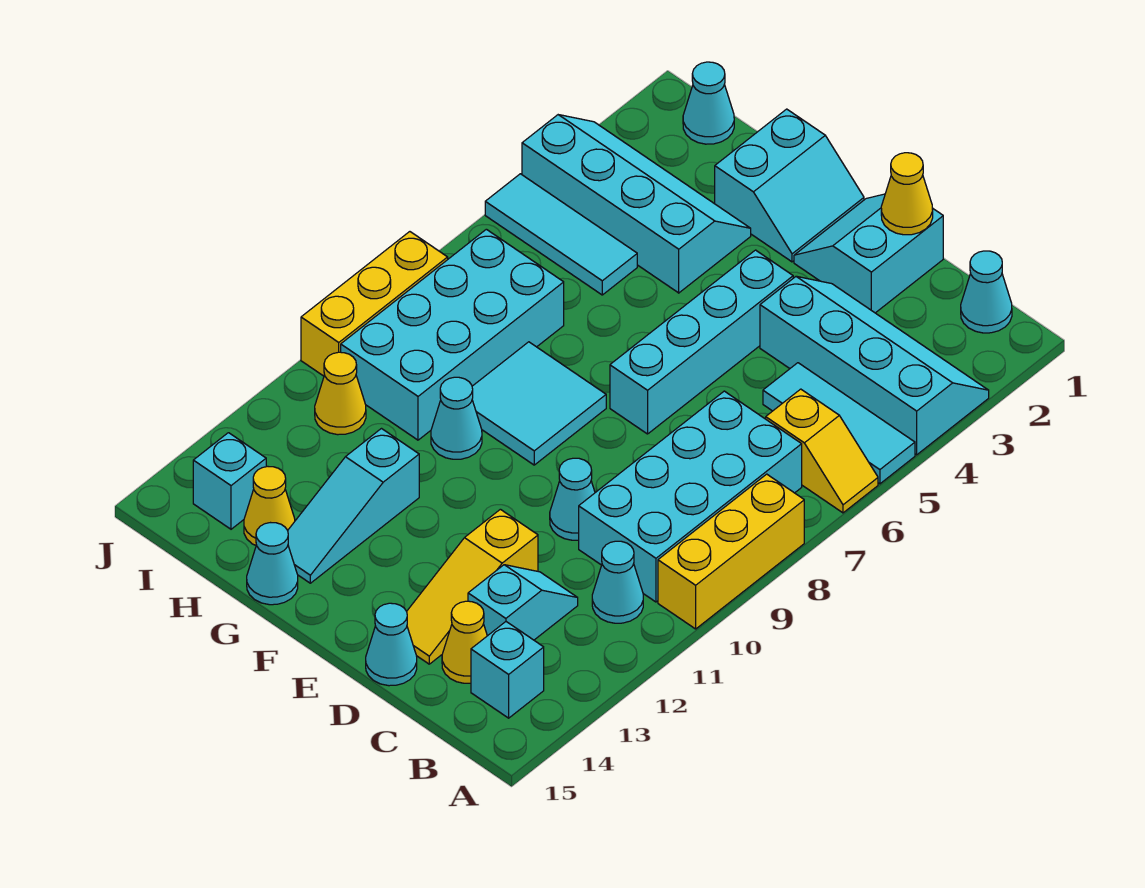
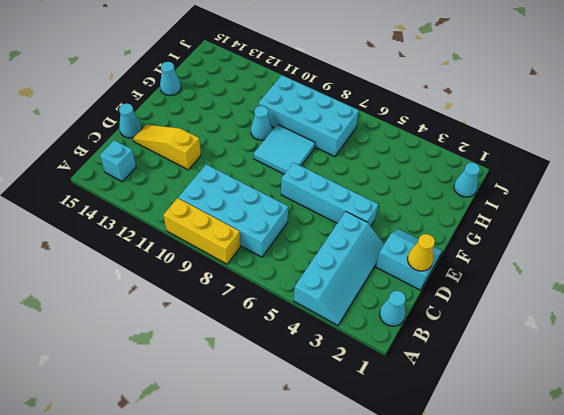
none -> cyan 1x3 tile [763,363,915,484]
none -> yellow 1x2 slope [766,389,878,513]
none -> cyan 1x1 cone [592,541,643,623]

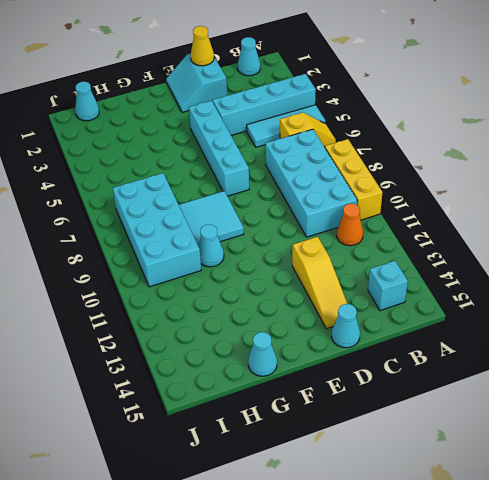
orange 1x1 cone [337,203,363,246] -> cyan 1x1 cone [592,541,643,623]
none -> cyan 1x2 slope [468,565,578,640]
none -> yellow 1x1 cone [442,601,487,683]
none -> cyan 1x1 cone [550,458,595,540]

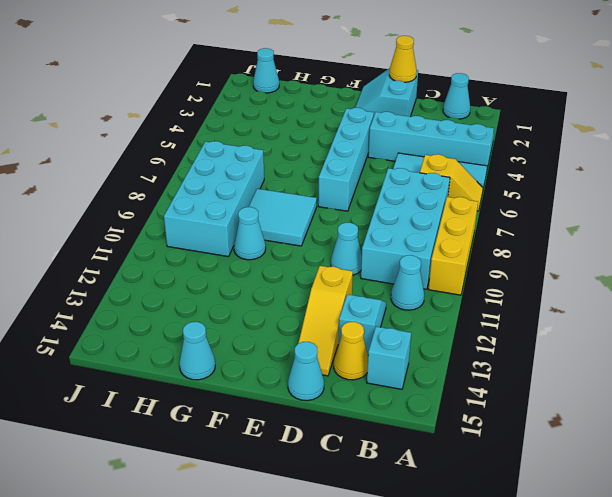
none -> cyan 2x2 slope [715,109,864,262]
none -> cyan 2x4 slope [522,115,751,293]
none -> cyan 1x3 slope [288,429,419,583]

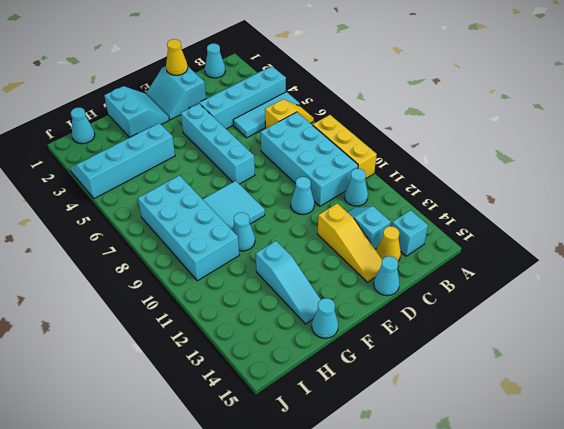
none -> cyan 1x3 tile [485,174,637,295]
none -> yellow 1x1 cone [244,466,295,545]
none -> yellow 1x1 cone [315,352,366,435]

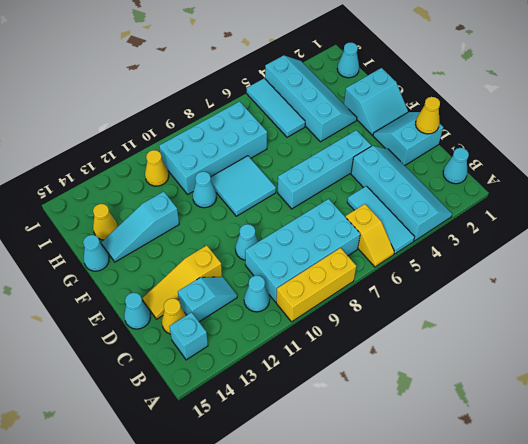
none -> cyan 1x1 brick [193,433,266,529]
none -> yellow 1x3 brick [301,232,448,376]

